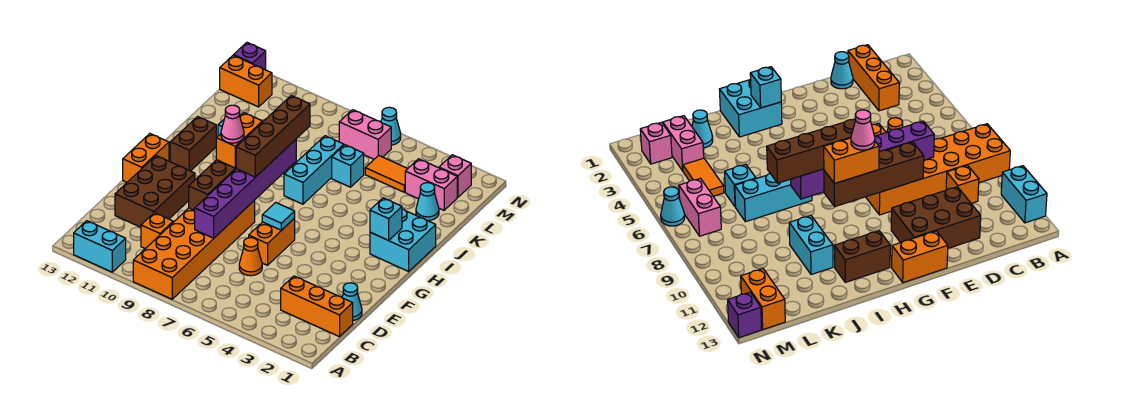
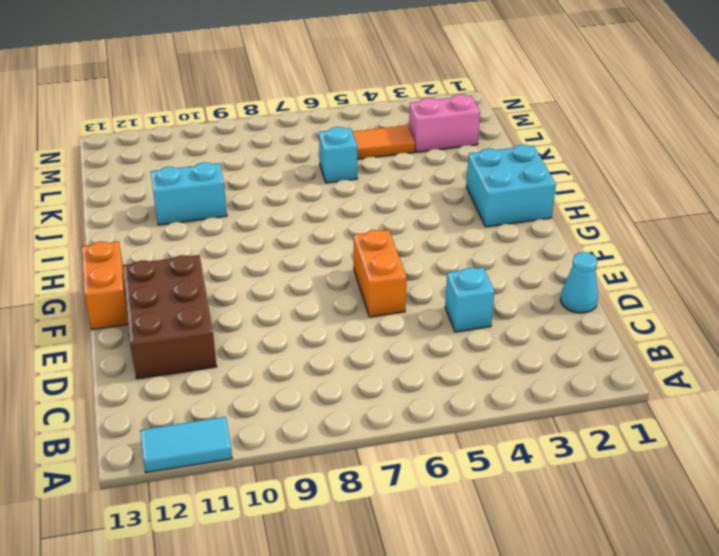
cyan 1x2 tile [140,417,232,472] -> cyan 1x2 brick [74,221,126,272]
cyan 1x1 brick [445,268,494,332] -> cyan 1x1 brick moved to [370,198,402,240]
none -> orange 2x6 brick [133,200,255,299]
none -> orange 1x3 brick [281,276,353,337]
none -> orange 1x1 brick [141,213,173,249]

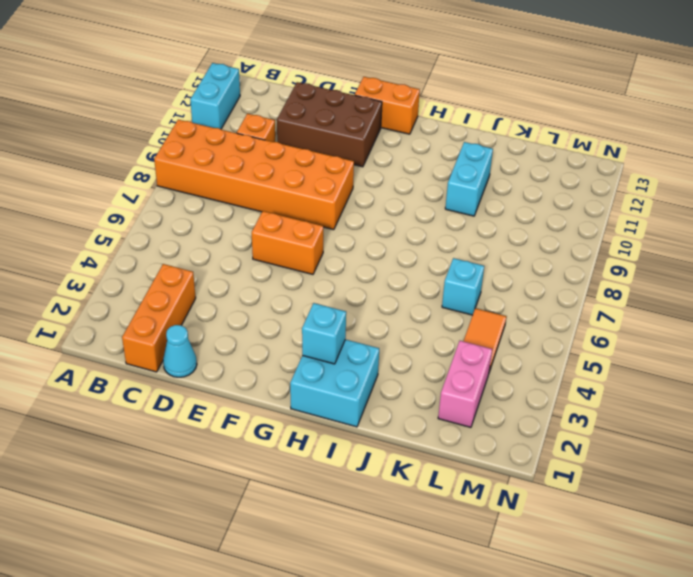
none -> orange 1x1 cone [239,238,262,276]
none -> brown 1x2 brick [170,117,216,171]
none -> cyan 1x3 brick [284,136,344,204]

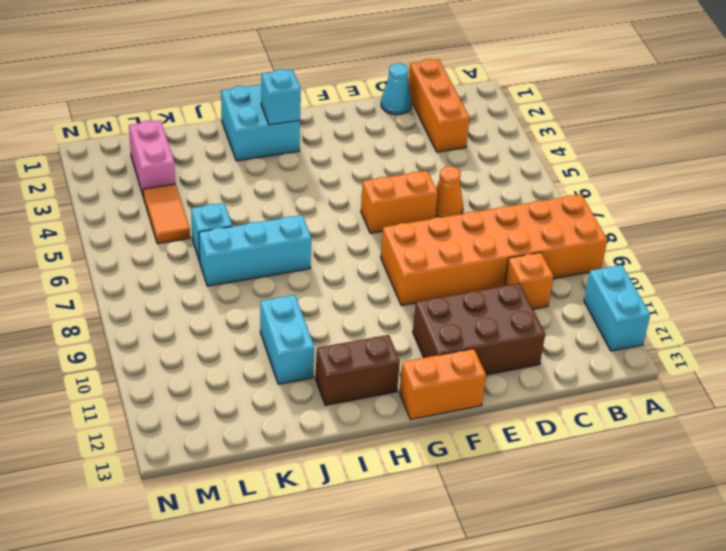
none -> cyan 1x1 cone [416,183,439,221]
none -> pink 1x1 brick [439,155,471,197]
none -> pink 1x2 brick [339,110,391,159]

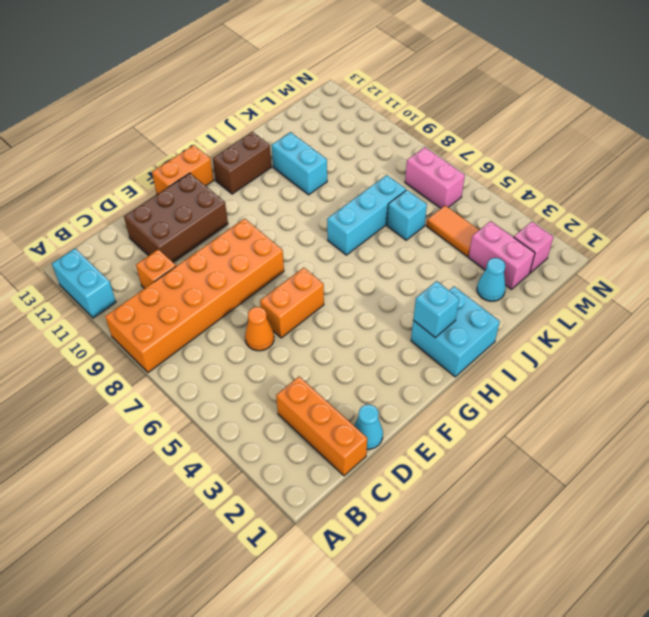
none -> orange 1x2 brick [220,55,272,107]
none -> cyan 1x1 cone [381,107,401,145]
none -> purple 1x1 brick [234,42,266,70]

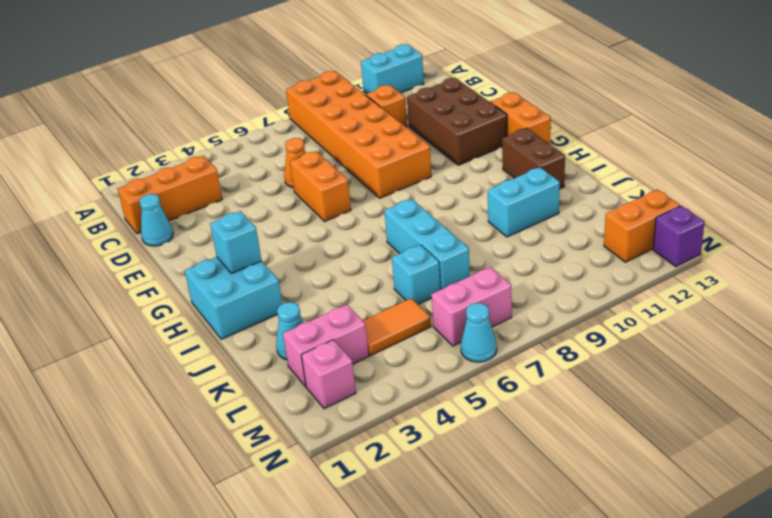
none -> purple 1x6 brick [195,140,296,238]
none -> brown 1x4 brick [189,160,236,210]
none -> cyan 1x1 tile [262,202,295,230]

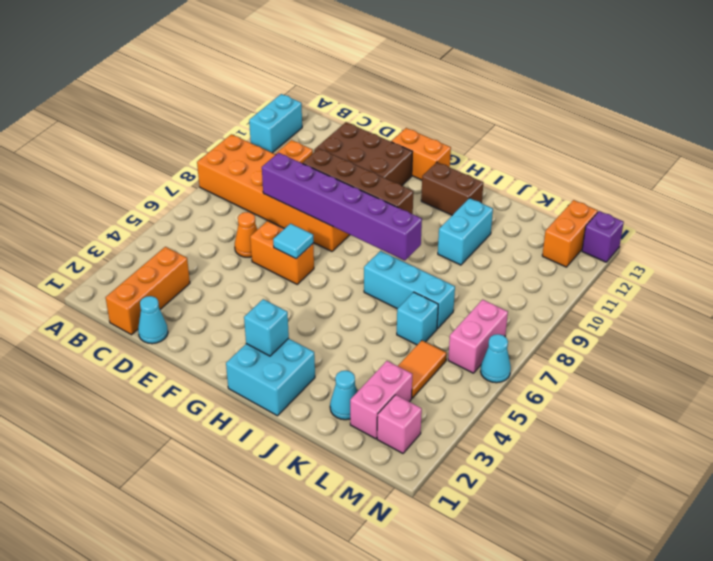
none -> brown 1x4 brick [236,96,310,177]
none -> orange 1x2 brick [216,113,262,168]
none -> pink 1x1 cone [221,105,244,143]

